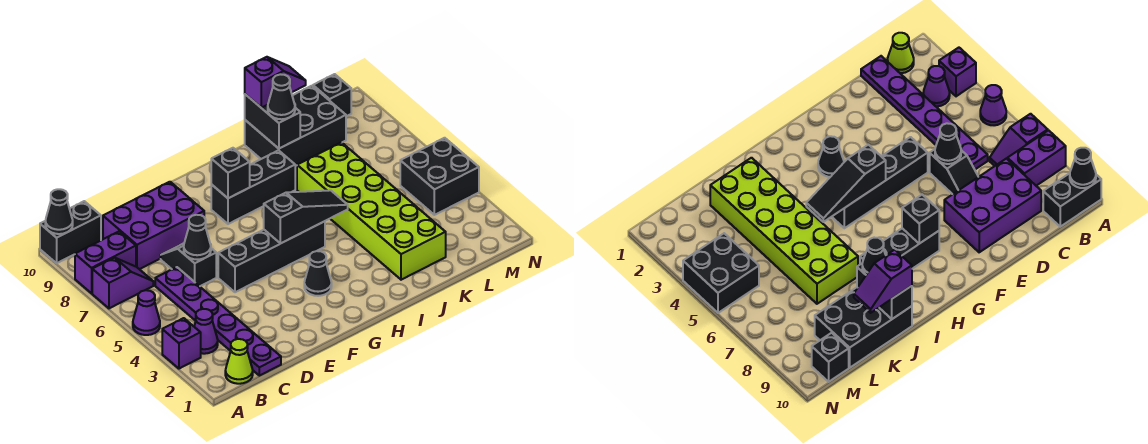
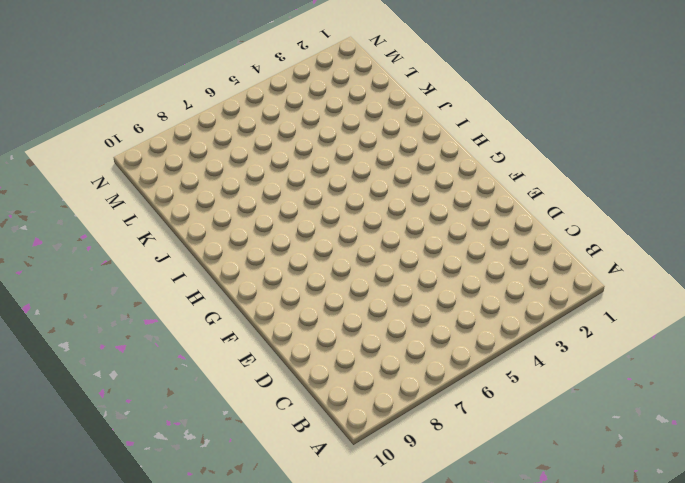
none -> purple 1x1 brick [162,318,201,369]
none -> purple 1x1 cone [133,290,160,335]
none -> purple 1x2 slope [92,258,153,308]

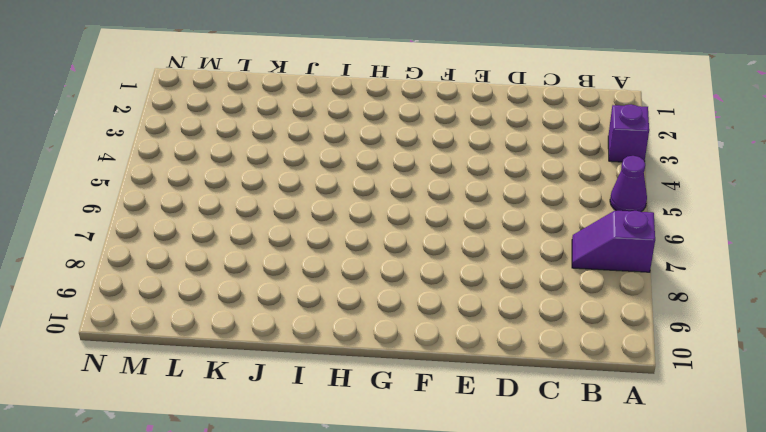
none -> purple 1x2 brick [75,231,136,293]
none -> black 1x2 brick [40,201,101,263]
none -> lime 1x1 cone [225,339,253,384]

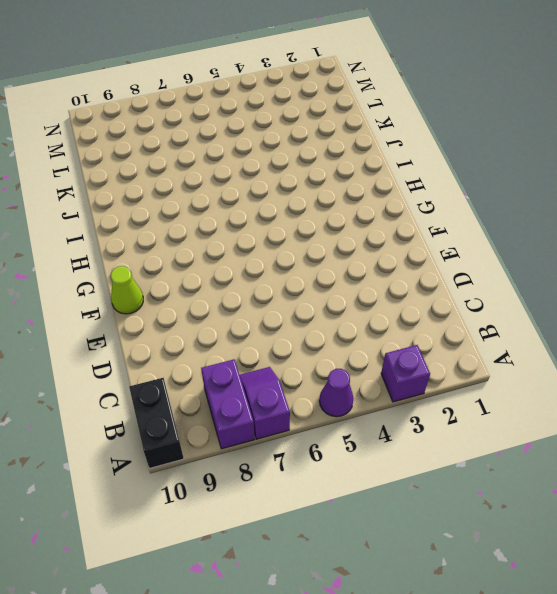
lime 1x1 cone [111,266,143,314] -> lime 1x1 cone moved to [225,339,253,384]
none -> purple 1x1 cone [194,309,218,354]
none -> purple 1x6 plate [155,267,281,376]
none -> purple 2x3 brick [103,182,204,269]

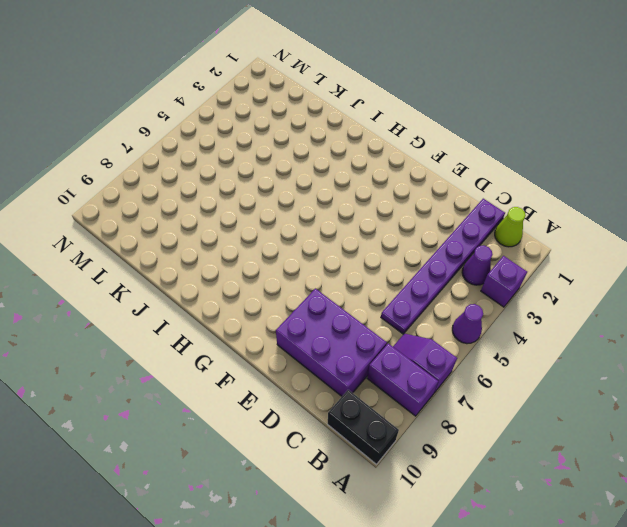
none -> black 1x2 slope [161,243,216,286]
none -> black 1x4 brick [218,221,325,292]
none -> black 1x1 cone [304,251,332,296]

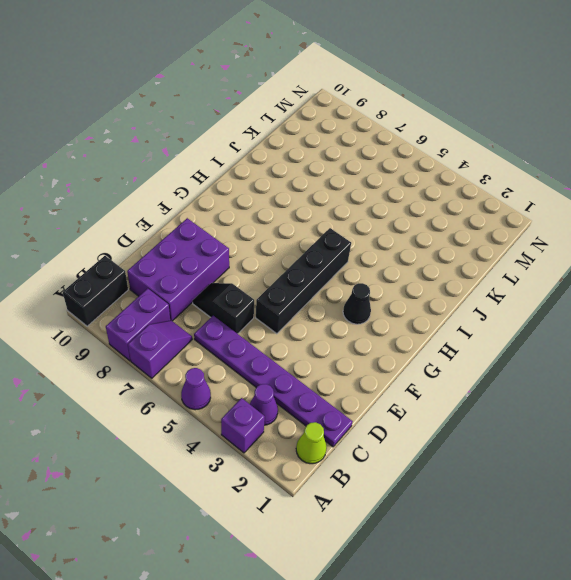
none -> black 1x3 brick [211,150,295,224]
none -> lime 2x6 brick [297,142,446,280]
none -> black 2x3 brick [245,86,346,166]

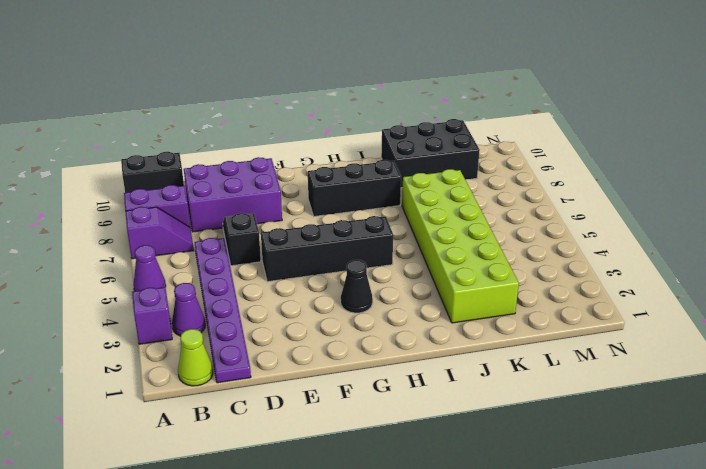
none -> black 2x2 brick [400,138,479,215]
none -> black 1x1 brick [313,74,351,116]
none -> black 1x1 cone [45,189,73,234]

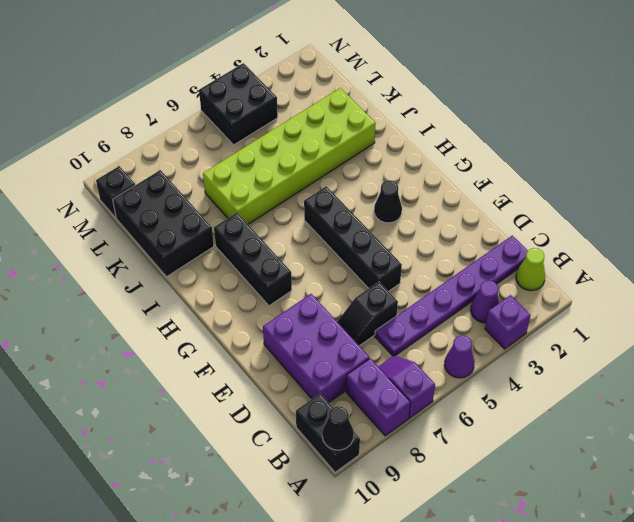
none -> black 1x1 cone [184,215,211,260]
none -> black 1x3 slope [264,190,348,244]
none -> black 1x1 brick [211,148,250,198]

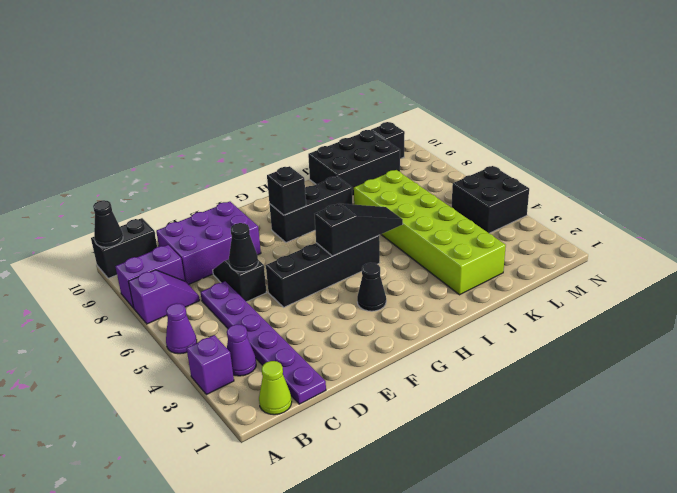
none -> black 1x2 brick [245,94,300,148]
none -> black 1x1 cone [268,74,295,119]
none -> purple 1x2 slope [245,57,306,108]

